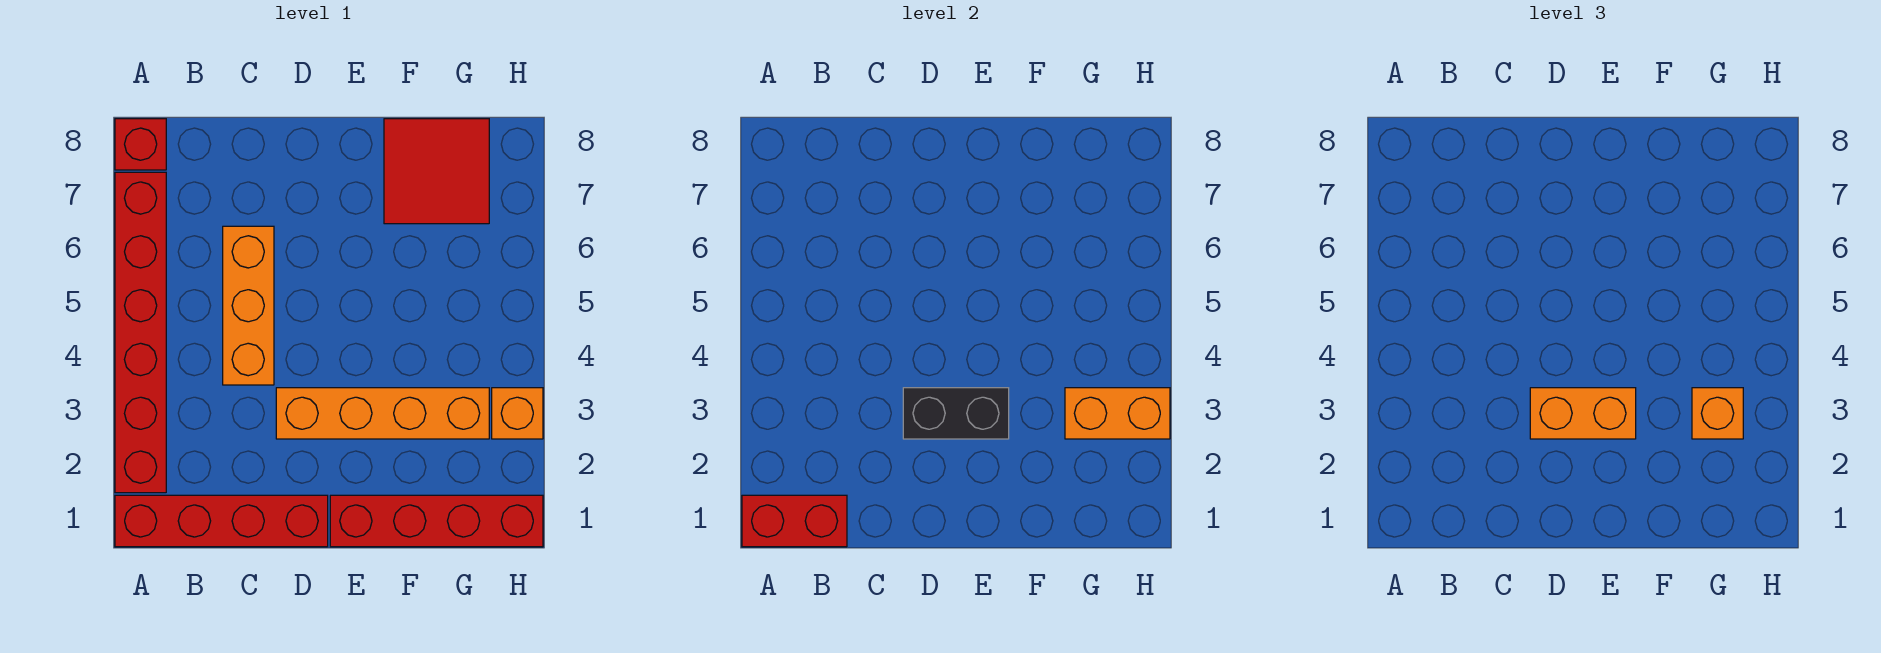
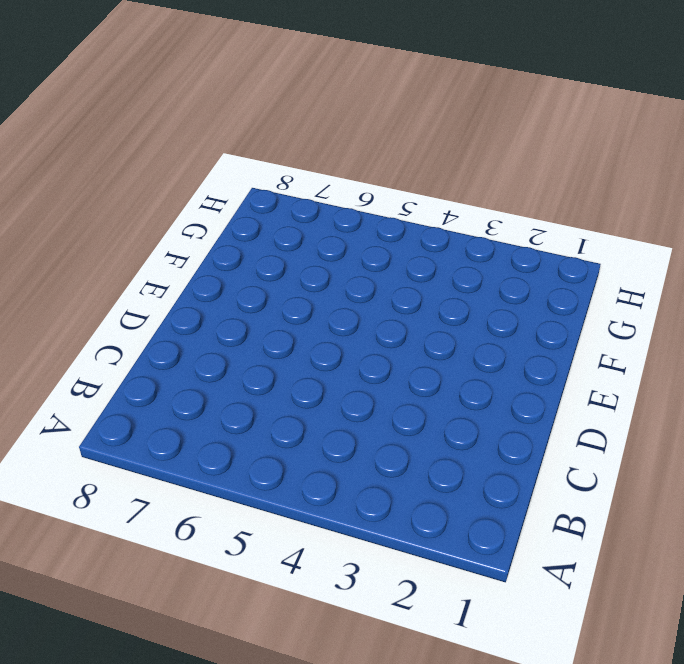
none -> red 1x4 brick [115,495,328,547]
none -> red 1x6 brick [115,172,166,493]
none -> red 1x1 brick [115,119,166,170]

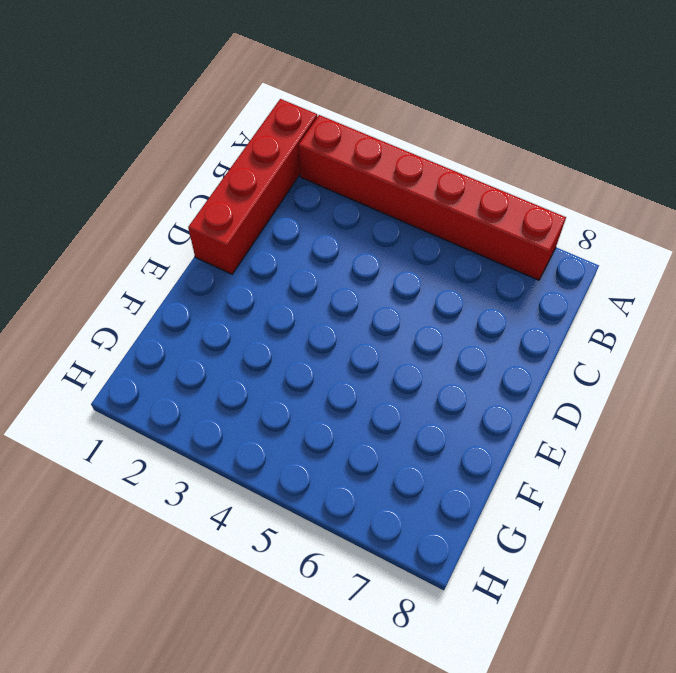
none -> red 1x1 brick [115,119,166,170]
none -> orange 1x3 brick [223,226,274,385]
none -> orange 1x4 brick [276,388,489,439]

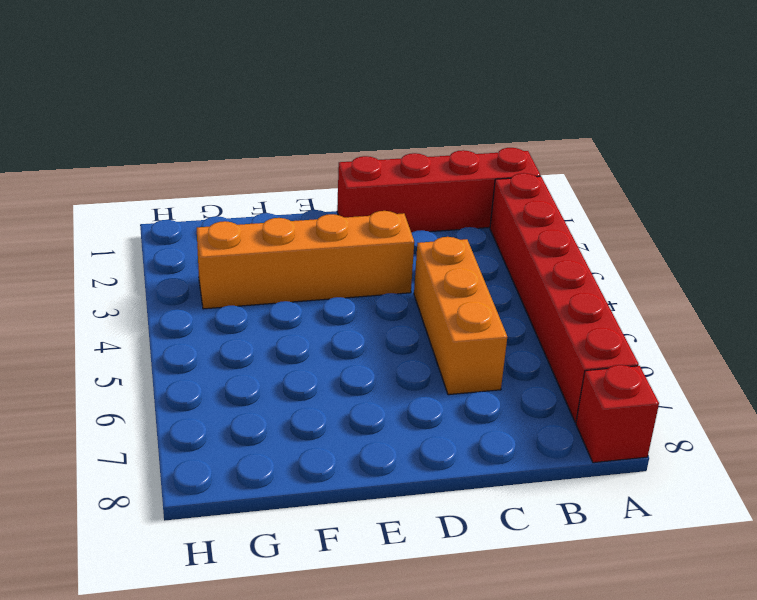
none -> red 1x4 brick [330,495,543,547]
none -> red 2x2 tile [384,119,489,224]
none -> orange 1x1 brick [492,388,543,439]

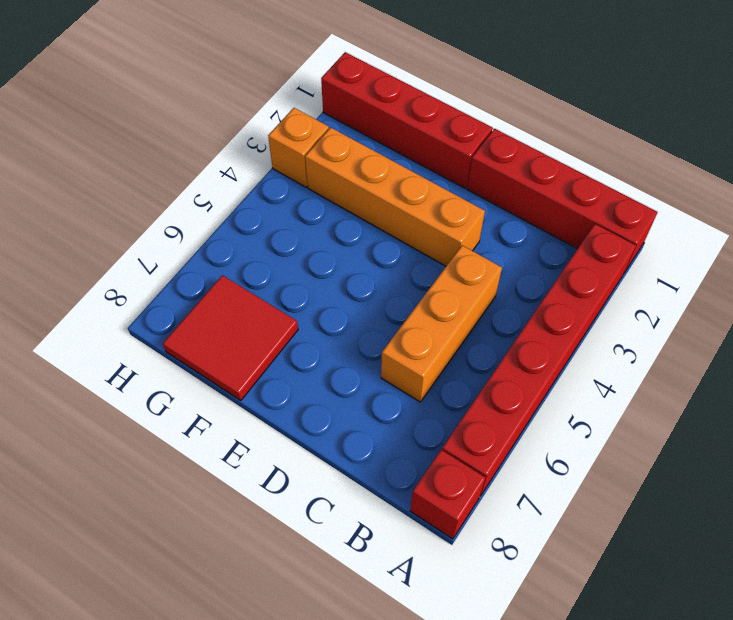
none -> red 1x2 brick [742,495,847,547]
none -> black 1x2 brick [903,388,1009,439]
none -> orange 1x2 brick [1065,388,1170,439]

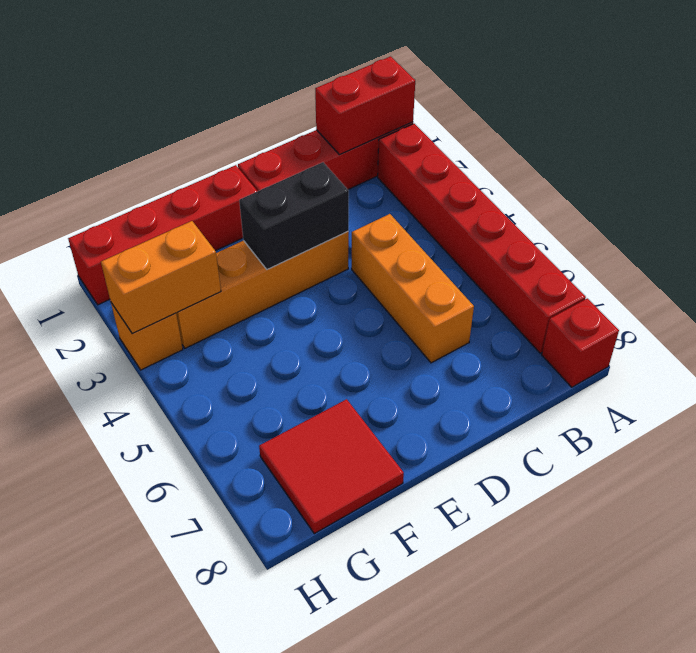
none -> orange 1x2 brick [1530,388,1636,439]
none -> orange 1x1 brick [1692,388,1743,439]

